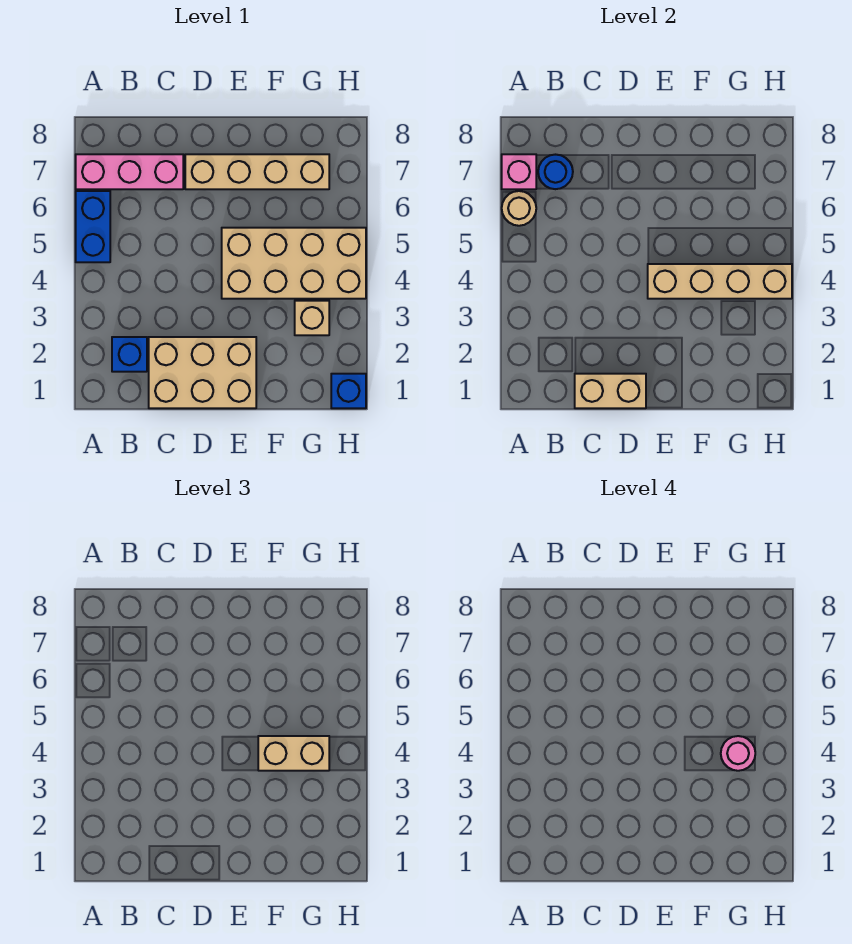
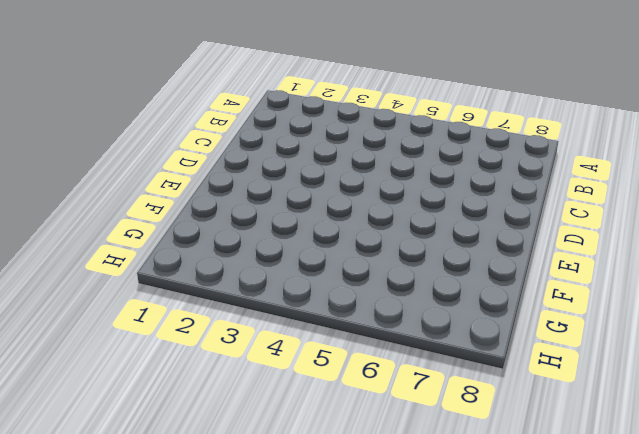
none -> blue 1x2 brick [76,191,110,262]
none -> pink 1x3 brick [76,154,183,189]
none -> blue 1x1 brick [112,337,147,372]

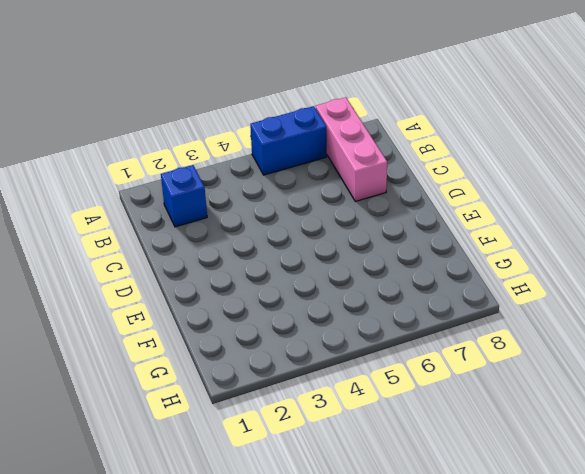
none -> tan 2x3 brick [149,337,256,408]
none -> tan 1x4 brick [185,154,329,189]
none -> tan 2x4 brick [222,228,366,299]

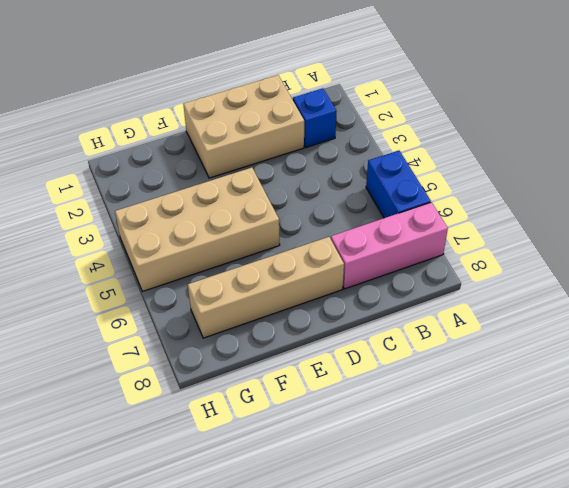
none -> tan 1x1 brick [295,301,329,335]
none -> blue 1x1 brick [331,374,366,408]
none -> tan 1x1 round brick [502,191,536,226]

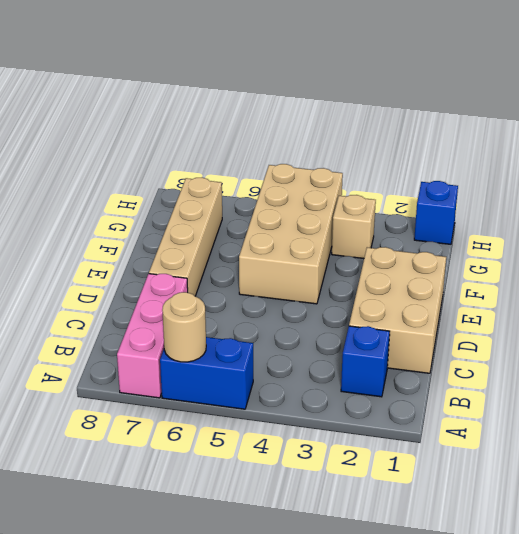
none -> pink 1x1 brick [502,154,536,189]
none -> blue 1x1 round brick [538,155,573,189]
none -> tan 1x2 brick [575,374,646,408]

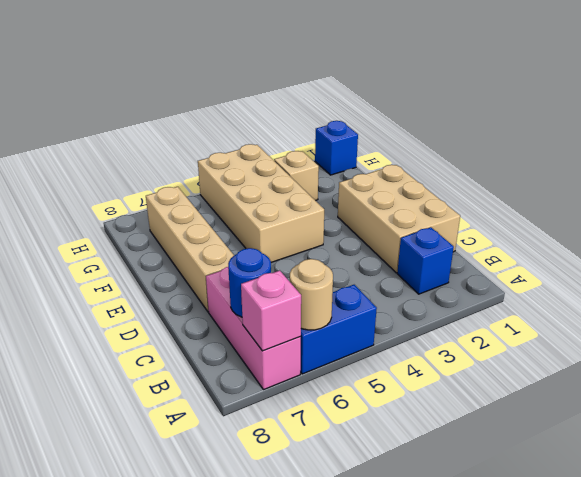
none -> tan 1x2 brick [575,374,646,408]
none -> tan 1x4 brick [648,264,792,299]
none -> tan 1x2 brick [258,736,329,771]

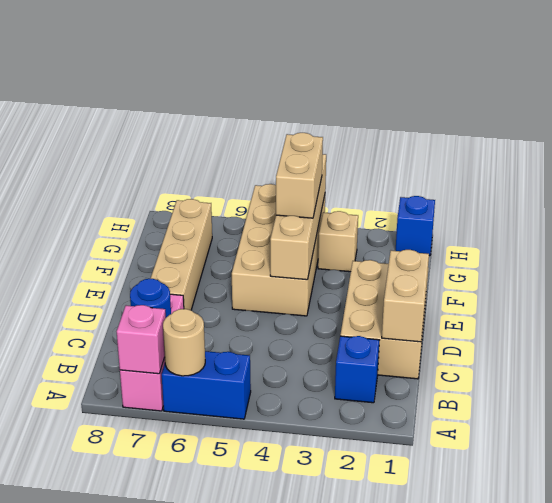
none -> pink 1x1 round brick [721,736,755,771]

